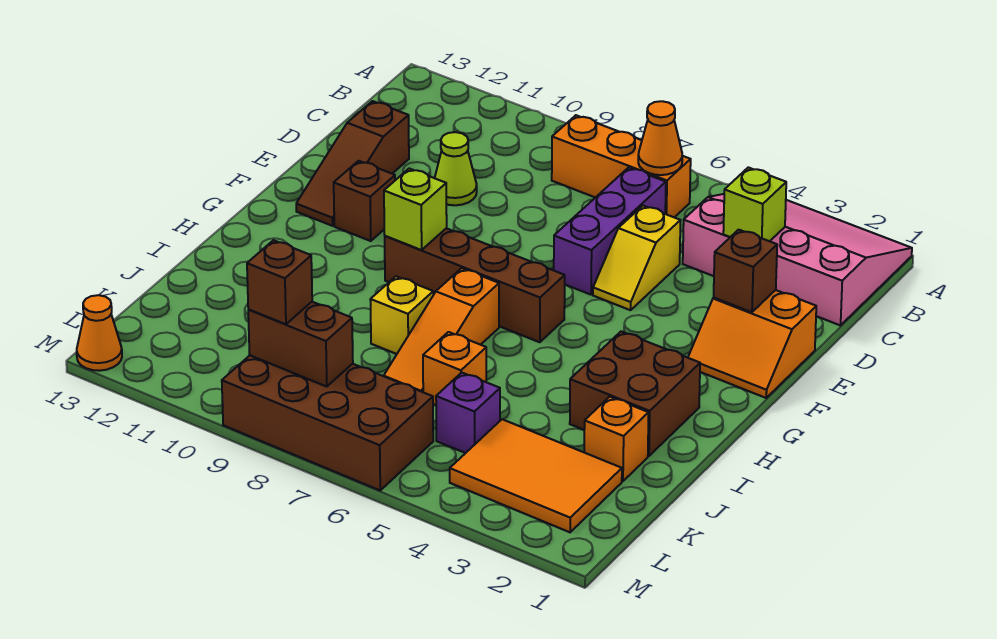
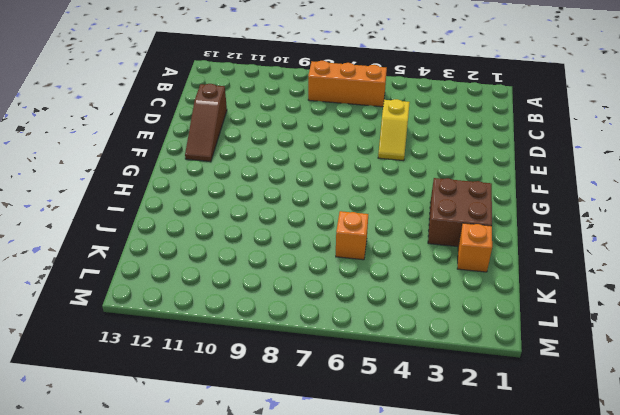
none -> pink 3x4 slope [683,194,912,325]
none -> purple 1x3 brick [554,167,666,295]
none -> lime 1x1 cone [435,132,477,205]

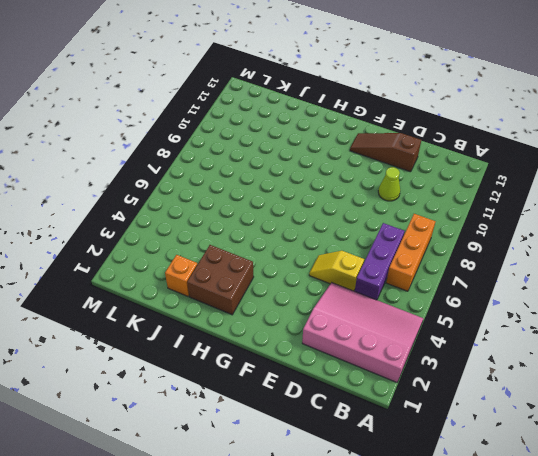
pink 3x4 slope [302,283,423,382] -> pink 3x4 slope turned to [683,194,912,325]
purple 1x3 brick [355,223,405,300] -> purple 1x3 brick turned to [554,167,666,295]
none -> orange 2x2 slope [688,290,816,398]
none -> brown 1x1 brick [334,161,395,241]
none -> brown 1x4 brick [385,228,565,342]

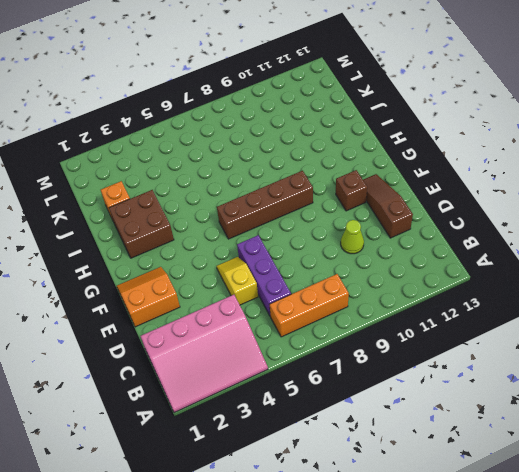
none -> orange 1x3 slope [384,268,499,392]
none -> yellow 1x1 brick [370,276,433,354]
none -> orange 1x1 brick [423,332,486,405]

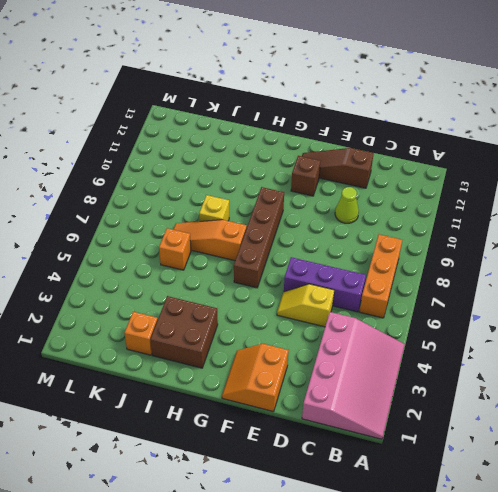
none -> orange 2x3 tile [450,419,622,532]
none -> purple 1x1 brick [436,373,500,453]
none -> brown 2x4 brick [222,356,433,490]

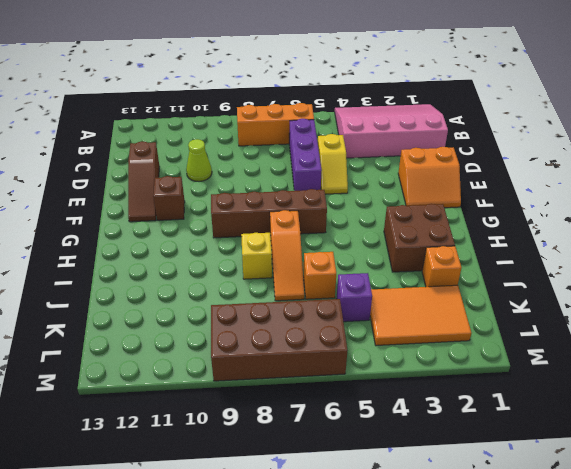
none -> orange 1x1 cone [77,295,122,371]
none -> orange 1x1 cone [638,101,682,175]
none -> lime 1x1 brick [723,167,786,241]

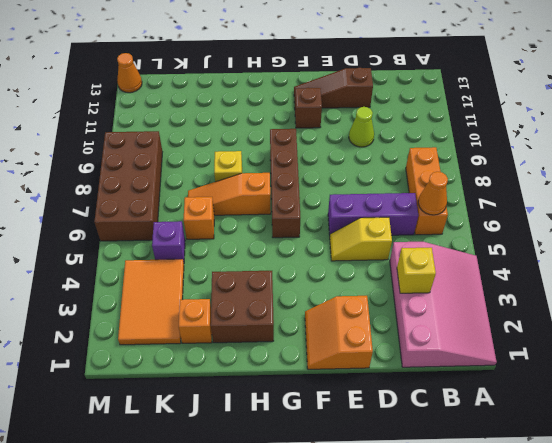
yellow 1x1 brick [397,248,436,293] -> lime 1x1 brick [723,167,786,241]
none -> brown 1x1 brick [714,230,777,312]
none -> lime 1x1 brick [384,169,447,250]
none -> brown 1x2 brick [248,302,353,387]

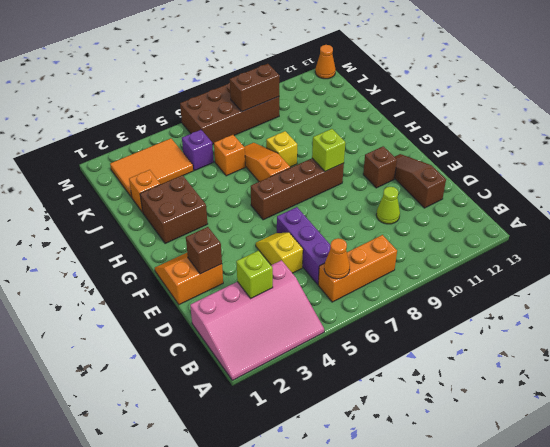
none -> brown 1x1 brick [247,240,312,324]

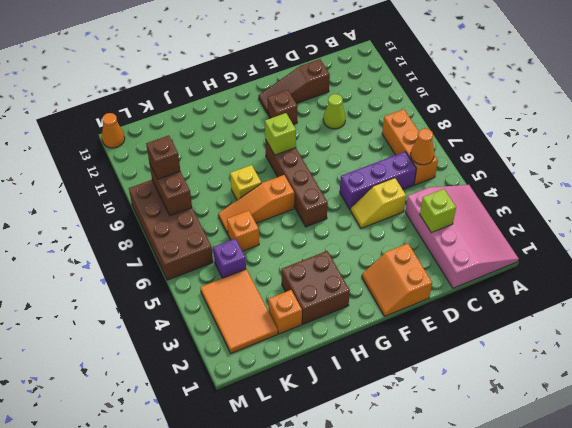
none -> brown 1x1 brick [714,230,777,312]

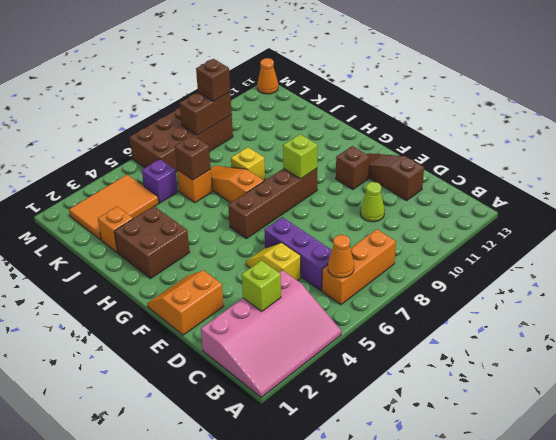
brown 1x1 brick [175,135,211,180] -> brown 1x1 brick moved to [714,230,777,312]

